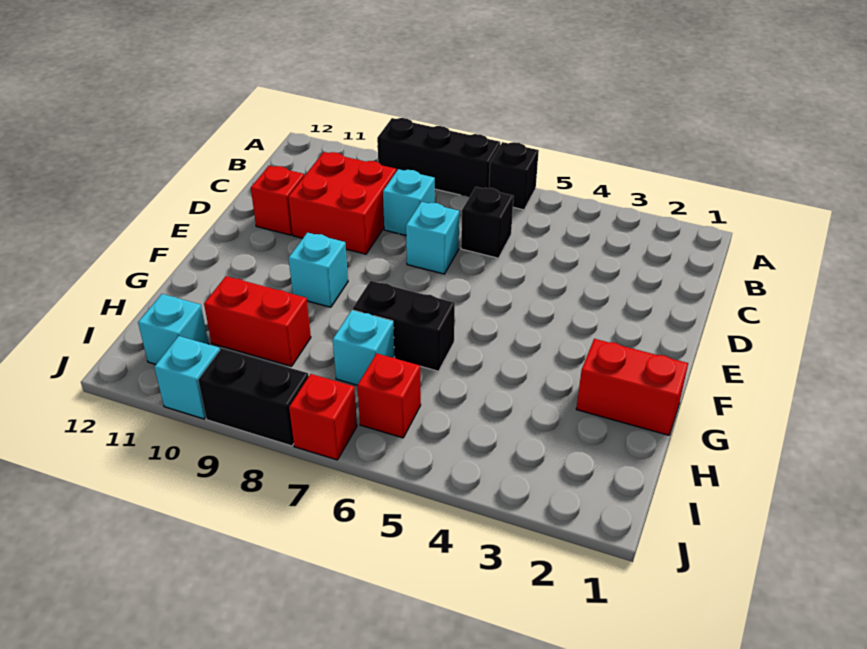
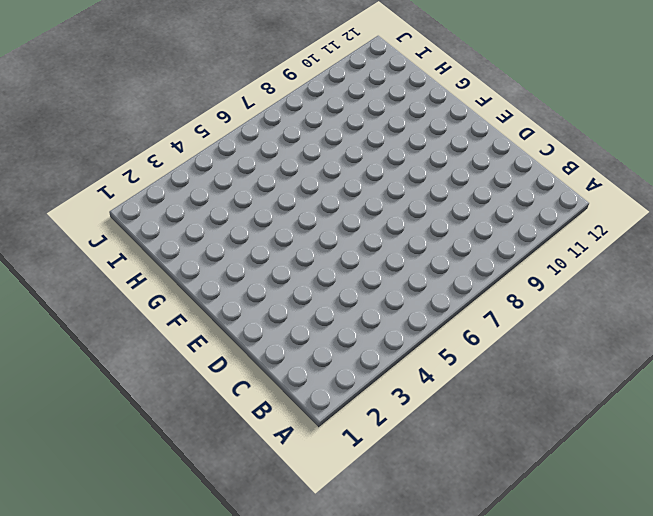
none -> black 1x1 brick [489,142,539,210]
none -> black 1x3 brick [377,118,500,197]
none -> black 1x1 brick [461,187,514,258]

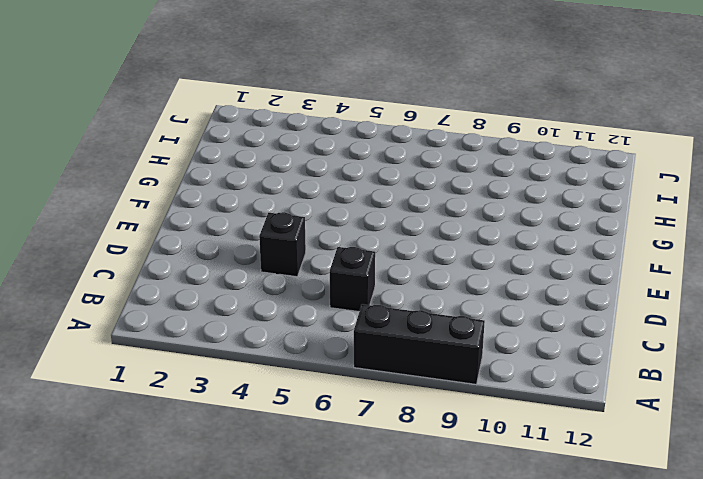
black 1x1 brick [259,212,306,277] -> black 1x1 brick moved to [489,142,539,210]
none -> cyan 1x1 brick [383,169,435,235]
none -> red 2x2 brick [288,152,396,254]
none -> cyan 1x1 brick [406,202,459,274]

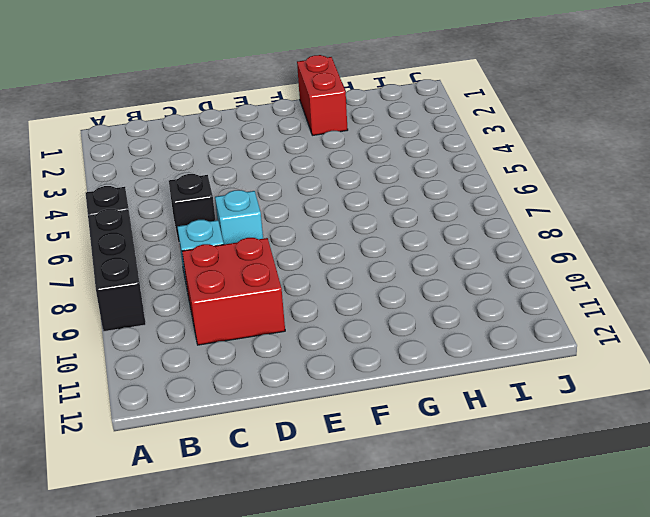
none -> red 1x1 brick [251,166,304,235]
none -> cyan 1x1 brick [289,232,348,307]
none -> black 1x2 brick [353,281,455,371]

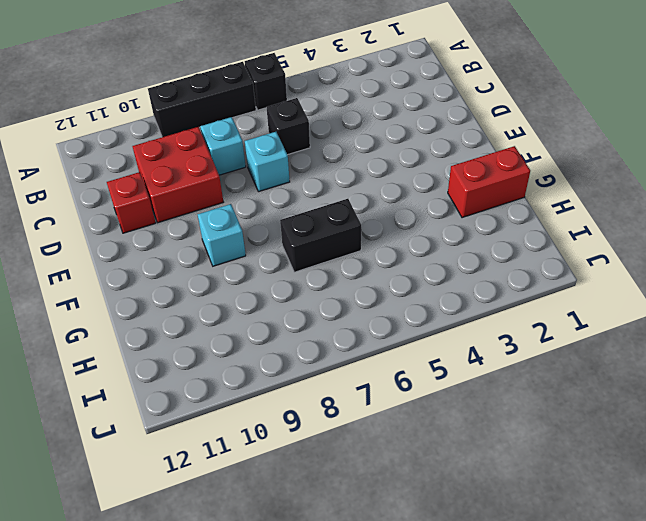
none -> cyan 1x1 brick [333,310,395,385]
none -> red 1x2 brick [204,276,311,366]
none -> red 1x1 brick [357,354,421,438]

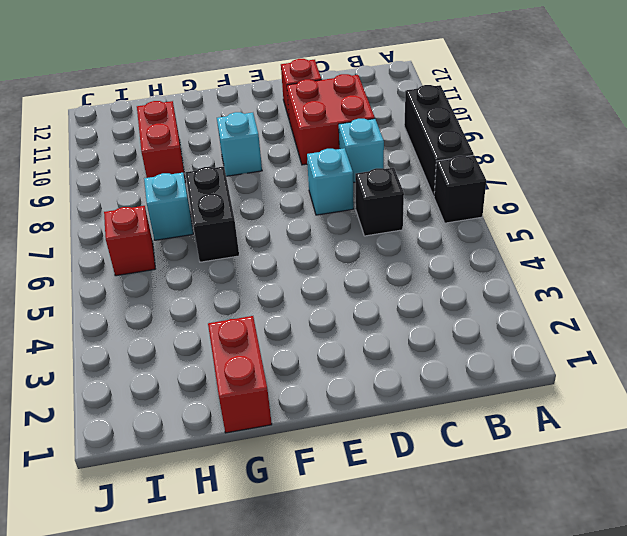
none -> cyan 1x1 brick [138,294,208,364]
none -> red 1x1 brick [289,374,357,460]
none -> black 1x2 brick [198,348,309,446]

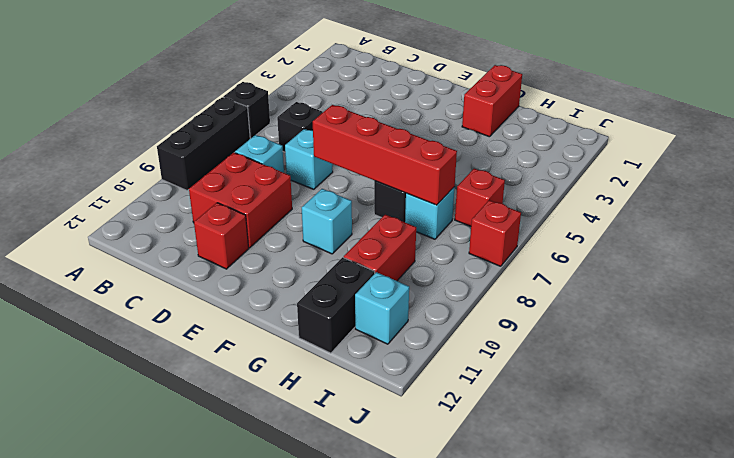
red 1x4 brick [313,105,457,205] -> none
black 1x2 brick [297,257,375,353] -> black 1x2 brick moved to [198,348,309,446]
none -> cyan 1x1 brick [154,336,220,419]

